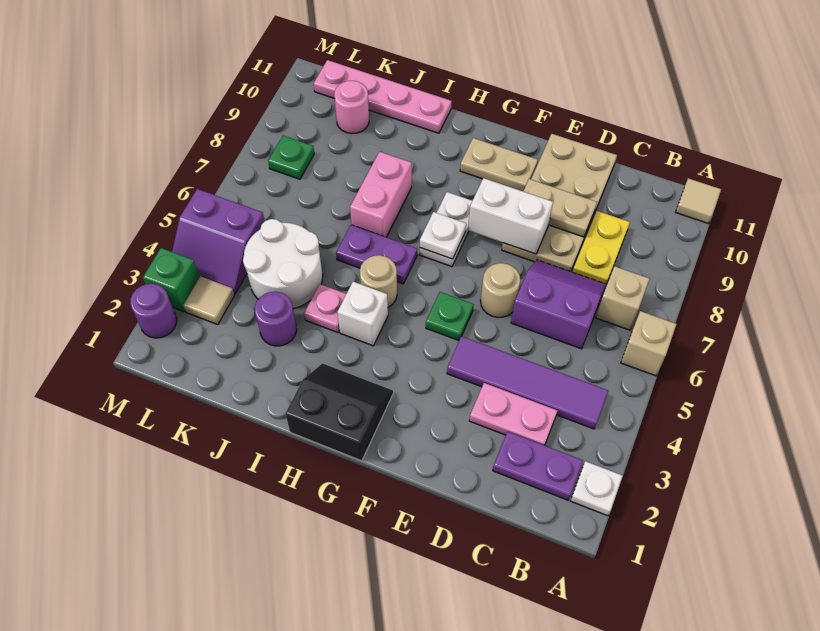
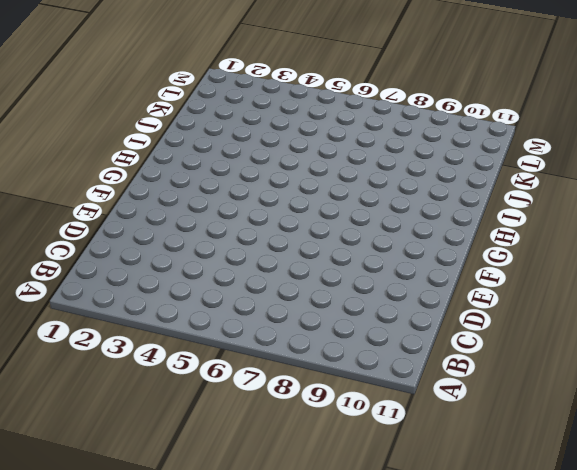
none -> white 1x1 plate [571,461,623,516]
none -> tan 1x1 brick [621,311,676,376]
none -> tan 1x1 tile [676,178,721,224]
none -> purple 1x2 plate [493,432,583,500]

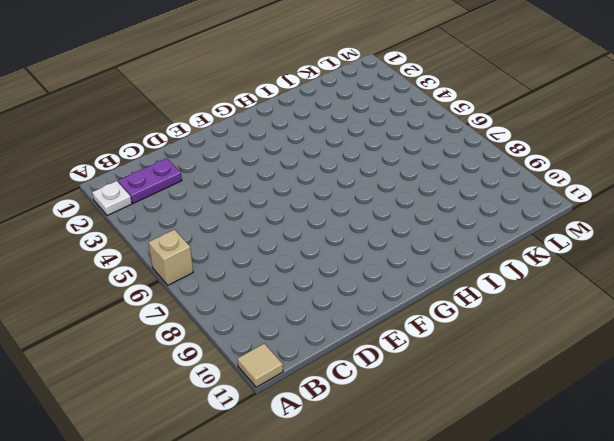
none -> purple 1x4 tile [447,336,608,429]
none -> tan 1x1 brick [596,266,649,330]
none -> pink 1x2 plate [469,383,557,445]
none -> purple 2x2 slope [511,260,606,349]

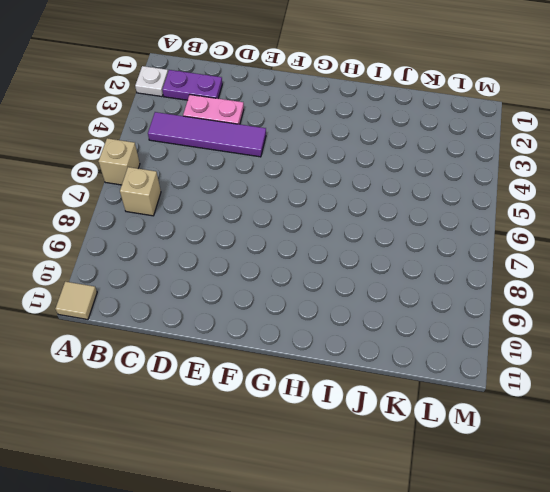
none -> purple 2x2 slope [511,260,606,349]
none -> yellow 1x2 plate [573,211,630,284]
none -> tan 2x4 plate [502,134,617,272]
none -> tan 1x1 round brick [480,263,520,317]

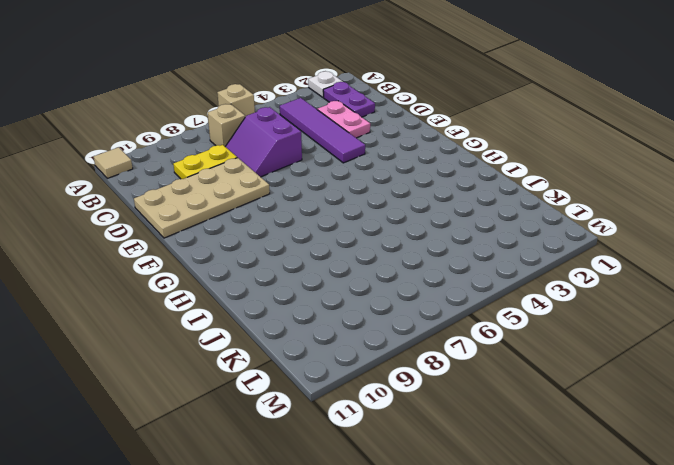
none -> tan 1x1 round brick [480,263,520,317]
none -> green 1x1 plate [426,292,473,340]
none -> tan 1x2 plate [460,138,538,191]
none -> black 2x2 slope [285,363,393,461]

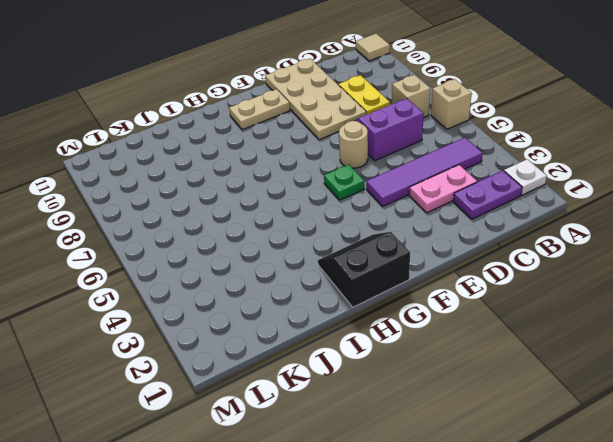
none -> white 1x2 plate [420,192,472,267]
none -> white 1x1 brick [337,282,388,346]
none -> tan 1x1 round brick [360,255,397,307]
none -> purple 1x2 plate [336,225,417,284]

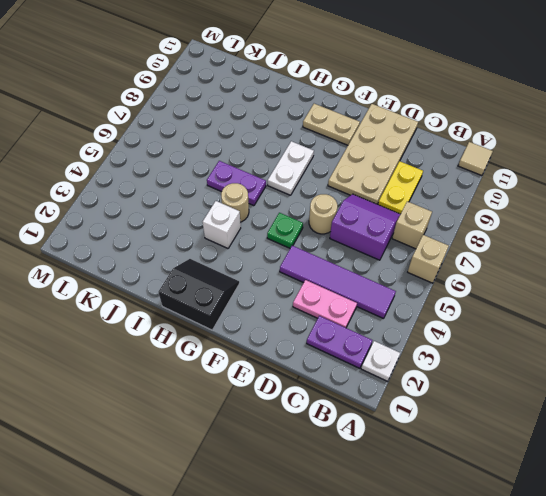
none -> pink 1x1 plate [304,284,346,332]
none -> pink 1x2 brick [350,152,412,237]
none -> pink 1x4 plate [314,60,452,133]
none -> purple 1x1 round brick [255,292,297,346]

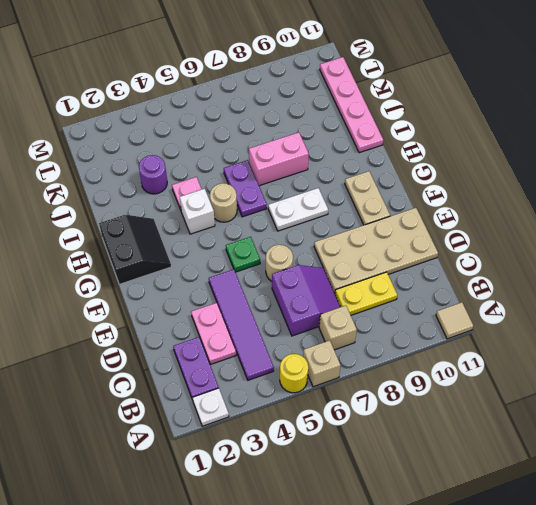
yellow 1x1 round brick [280,354,308,393] -> none
none -> white 2x2 round brick [243,219,323,309]
none -> pink 1x1 round brick [334,81,369,134]
none -> tan 1x1 tile [183,276,234,325]
none -> purple 2x2 slope [172,189,265,294]

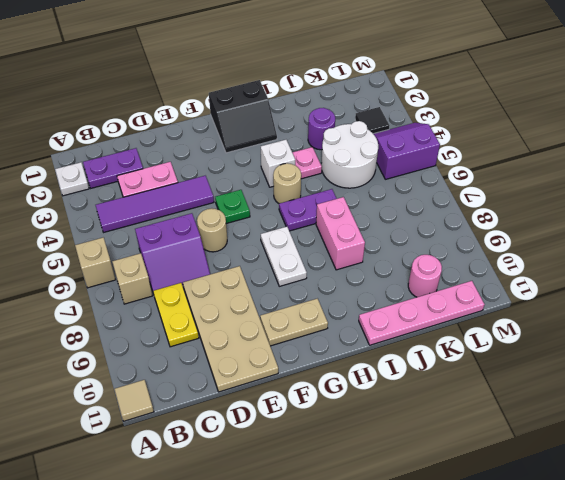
black 1x1 tile [355,107,390,134] -> tan 1x1 tile [183,276,234,325]
none -> green 1x1 plate [268,136,314,179]
none -> purple 1x1 round brick [130,284,177,338]
none -> green 1x1 brick [143,248,199,312]
none -> tan 1x2 plate [523,179,597,237]

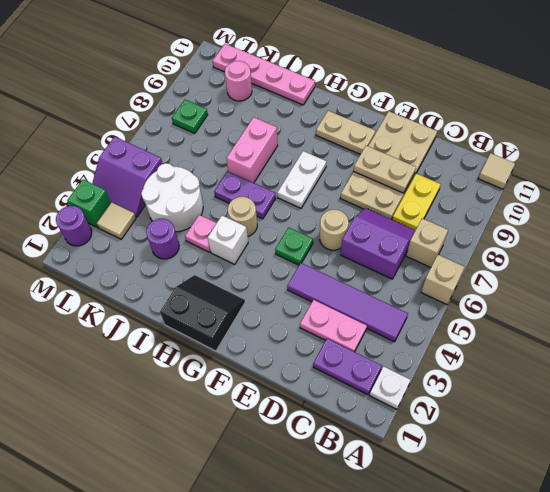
none -> white 1x2 brick [468,178,553,254]
none -> white 1x1 plate [420,212,466,259]

